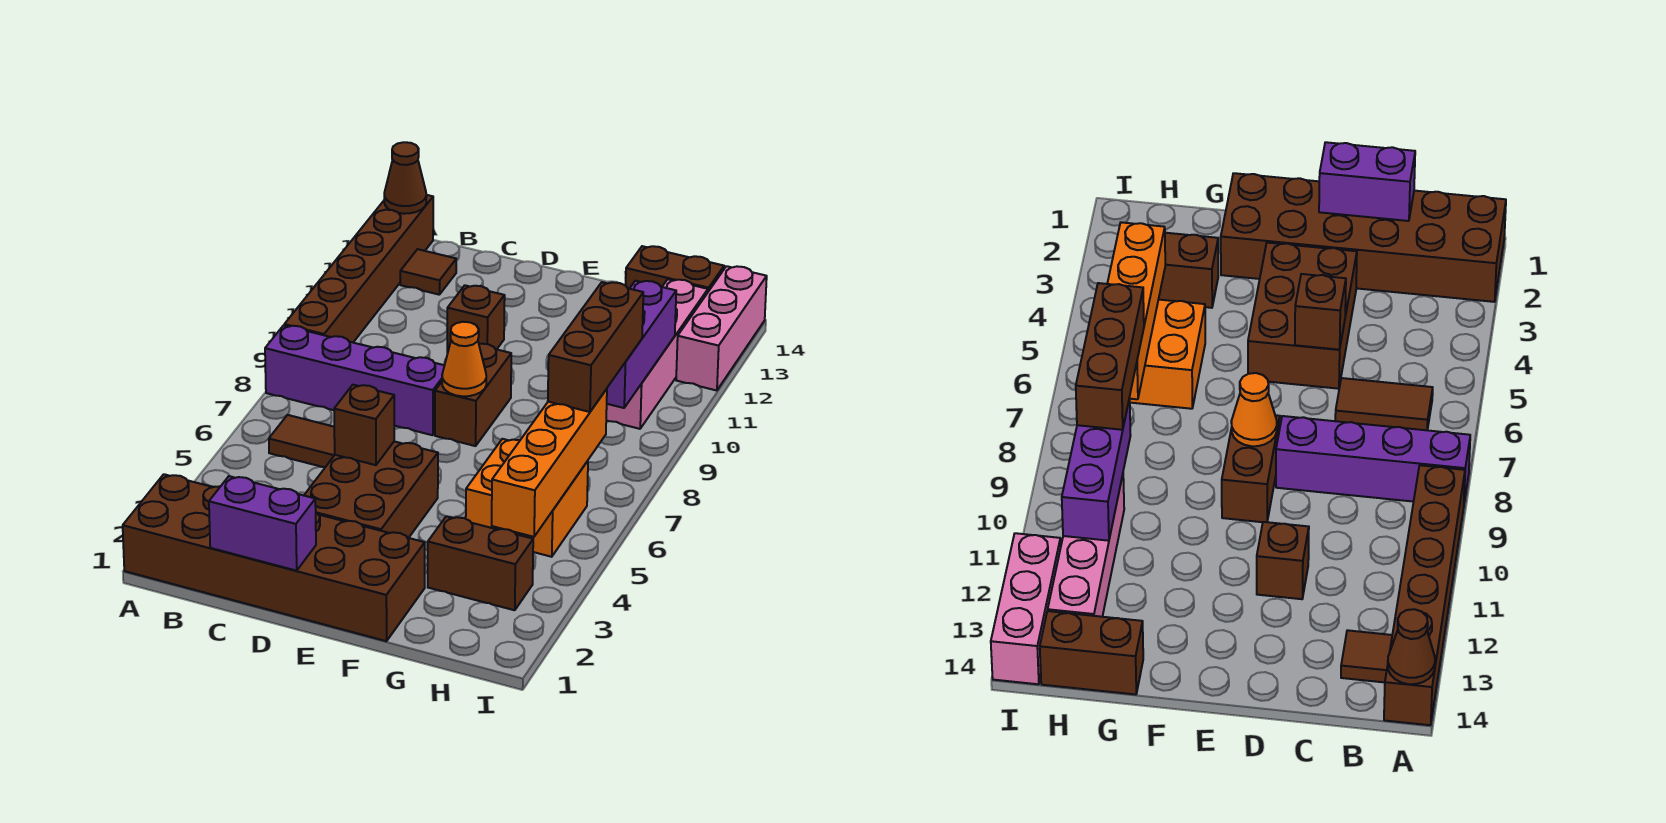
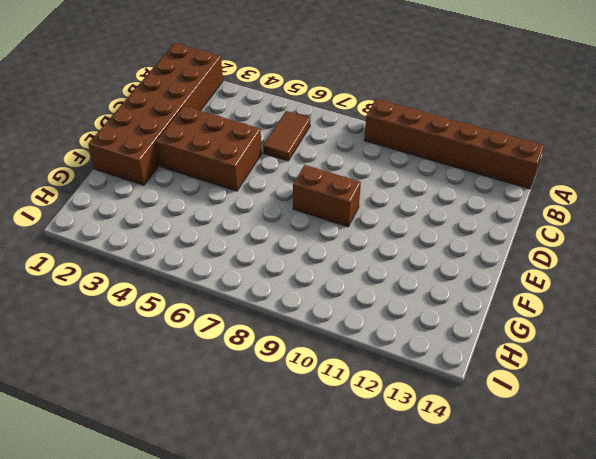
none -> purple 1x4 brick [265,325,444,435]
none -> brown 1x1 tile [400,249,456,295]
none -> brown 1x1 brick [447,285,505,352]

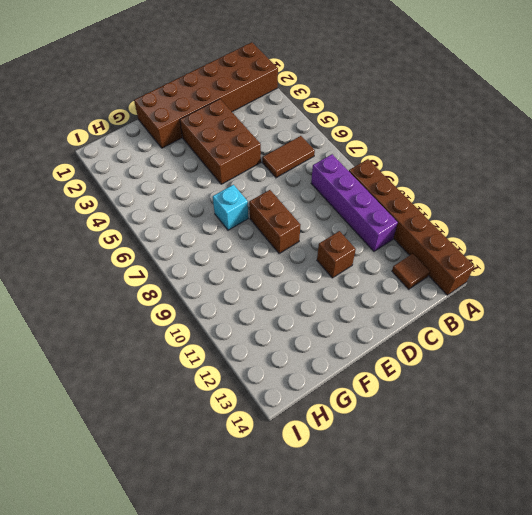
purple 1x4 brick [311,154,398,251] -> purple 1x4 brick turned to [265,325,444,435]
cyan 1x1 brick [213,185,248,230] -> none
none -> brown 1x2 brick [428,516,533,610]
none -> orange 2x2 brick [466,439,588,557]
none -> brown 1x2 brick [626,246,724,292]

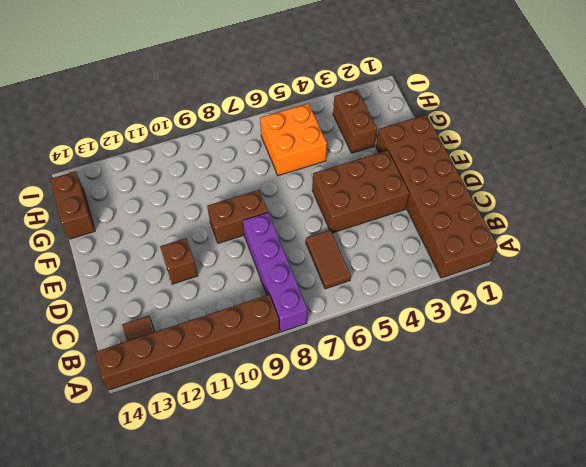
none -> pink 1x4 brick [606,279,708,429]
none -> pink 1x3 brick [676,266,767,390]
none -> brown 1x1 cone [384,142,426,214]

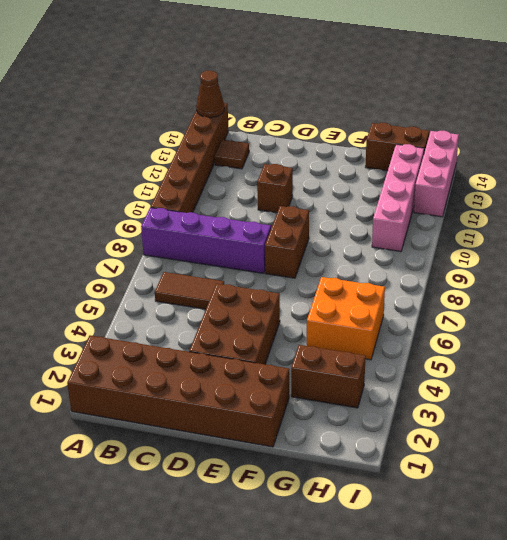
none -> purple 1x2 brick [209,476,316,571]
none -> brown 1x1 brick [334,385,394,465]
none -> orange 1x1 cone [442,322,486,396]

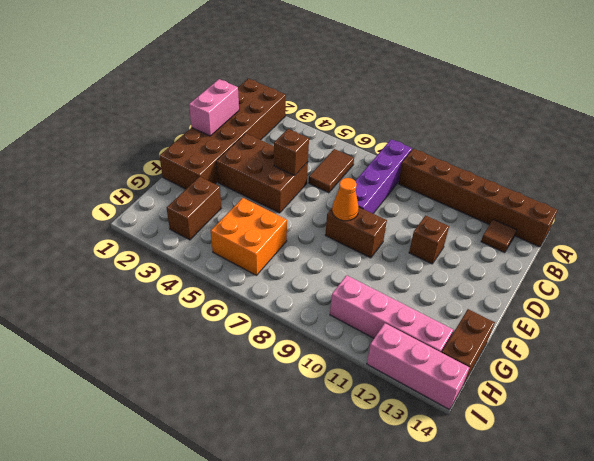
pink 1x2 brick [189,79,239,136] -> purple 1x2 brick [209,476,316,571]
none -> brown 1x1 cone [384,142,426,214]
none -> orange 1x4 brick [492,389,607,537]
none -> purple 1x3 brick [607,281,676,408]

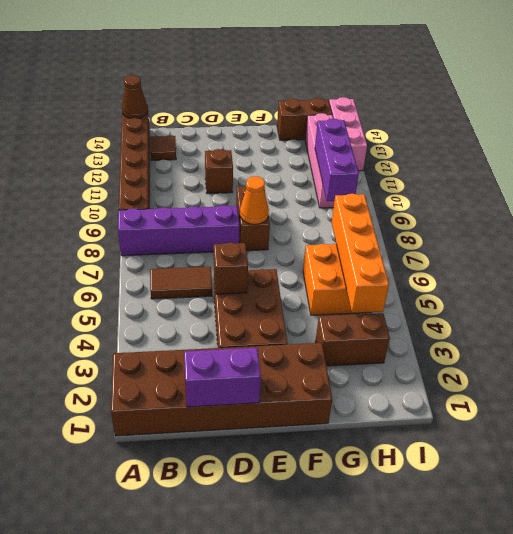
none -> brown 1x3 brick [548,282,643,412]

